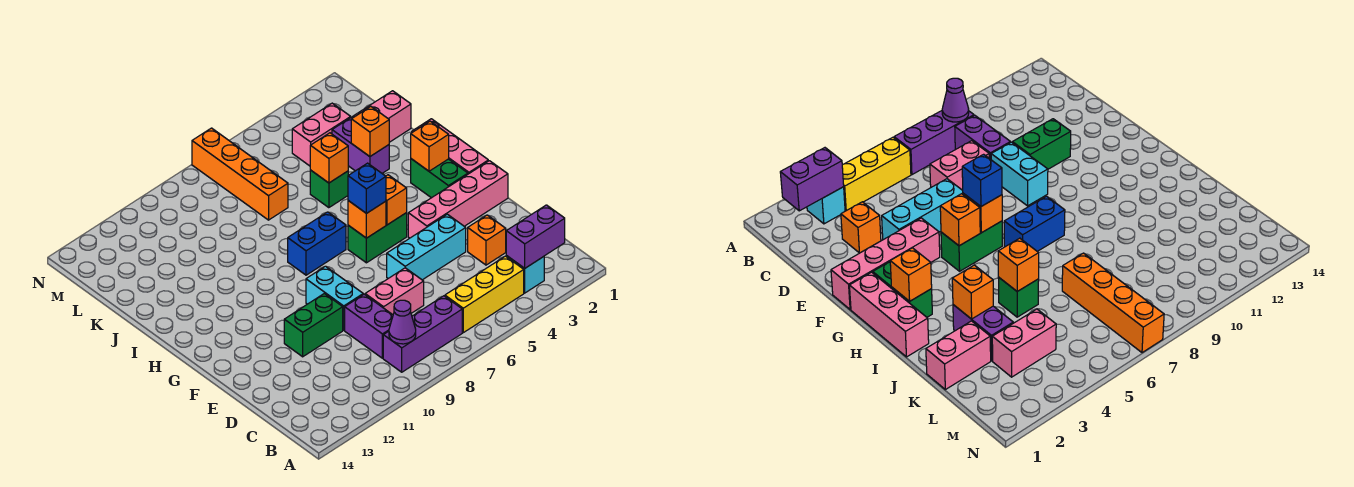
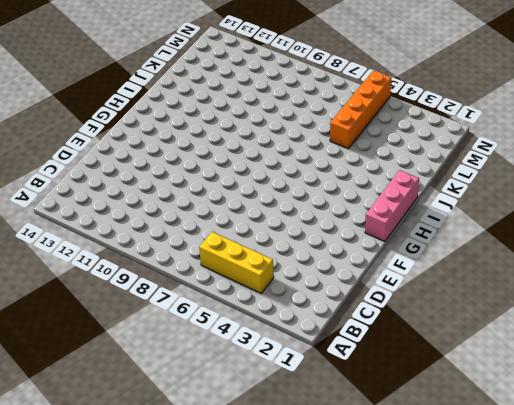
orange 1x4 brick [330,71,391,149] -> orange 1x4 brick moved to [192,128,288,220]
none -> cyan 1x1 brick [506,256,544,293]
none -> purple 1x3 brick [383,296,462,372]
none -> purple 1x2 brick [345,294,393,358]

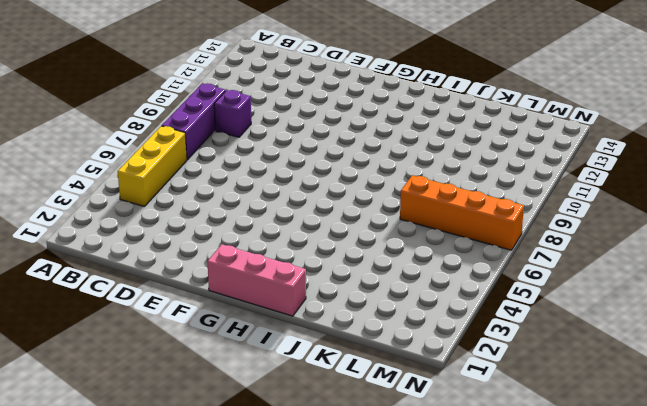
purple 1x1 brick [214,90,251,137] -> purple 1x2 brick [345,294,393,358]
none -> cyan 1x1 brick [506,256,544,293]
none -> orange 1x1 brick [468,215,506,265]
none -> pink 1x2 brick [365,268,424,315]

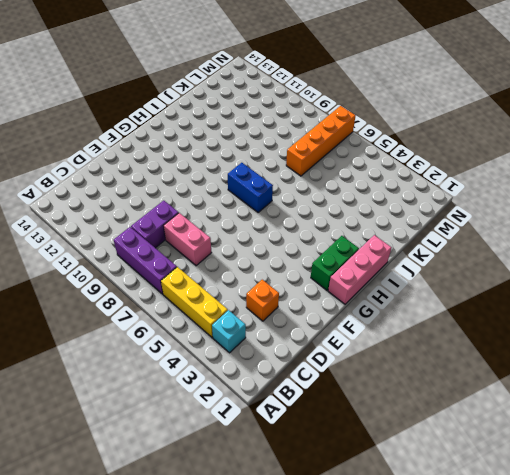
none -> cyan 1x3 brick [387,214,466,280]
none -> cyan 1x2 brick [306,266,363,330]
none -> green 1x2 brick [284,294,343,357]

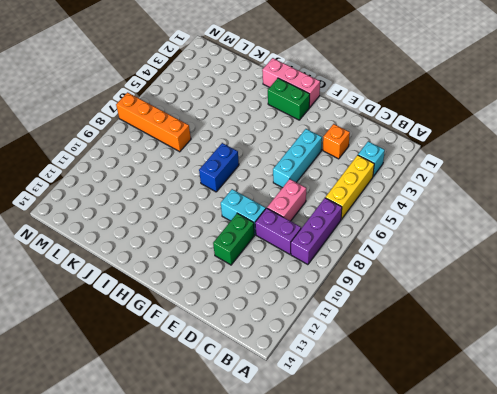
none -> pink 1x4 brick [408,161,508,238]
none -> green 1x2 brick [348,213,407,263]
none -> purple 1x2 brick [332,117,389,173]

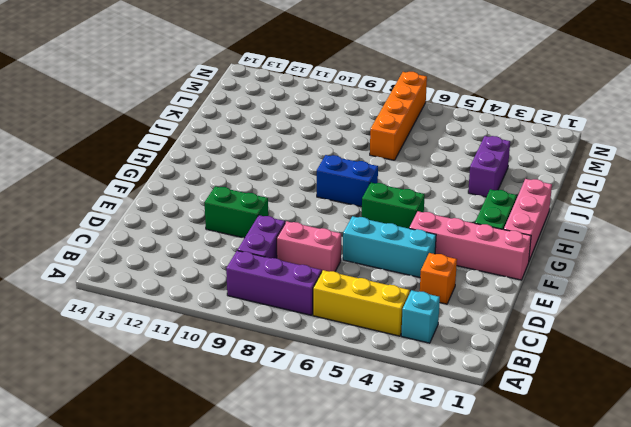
none -> cyan 1x2 brick [306,266,363,330]
none -> green 1x1 brick [310,170,348,208]
none -> pink 1x2 brick [353,91,411,142]

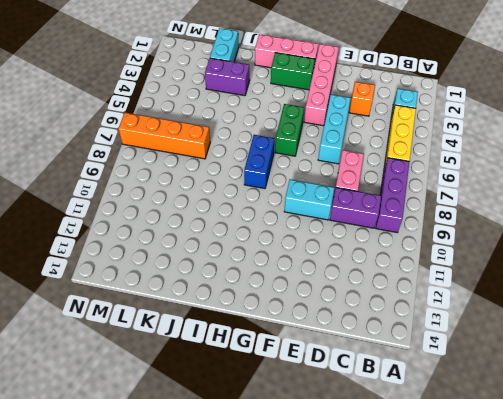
cyan 1x2 brick [210,28,238,62] -> pink 1x2 brick [353,91,411,142]
none -> green 1x2 brick [284,294,343,357]
none -> green 1x1 brick [310,170,348,208]
none -> pink 1x2 brick [292,103,351,166]

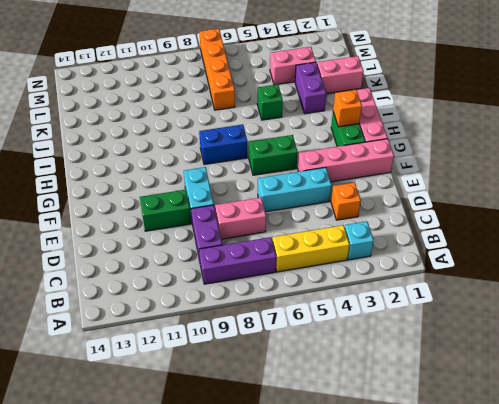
none -> purple 1x2 brick [506,205,565,268]
none -> purple 1x1 cone [389,300,416,344]
none -> orange 1x1 brick [386,175,407,225]

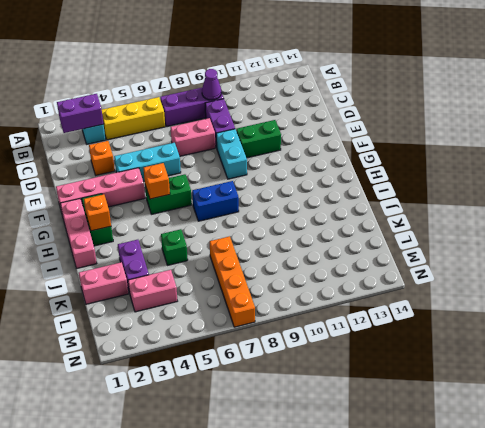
none -> orange 1x1 brick [348,201,386,238]
none -> orange 1x1 brick [351,107,389,157]
none -> orange 1x1 brick [310,133,348,183]

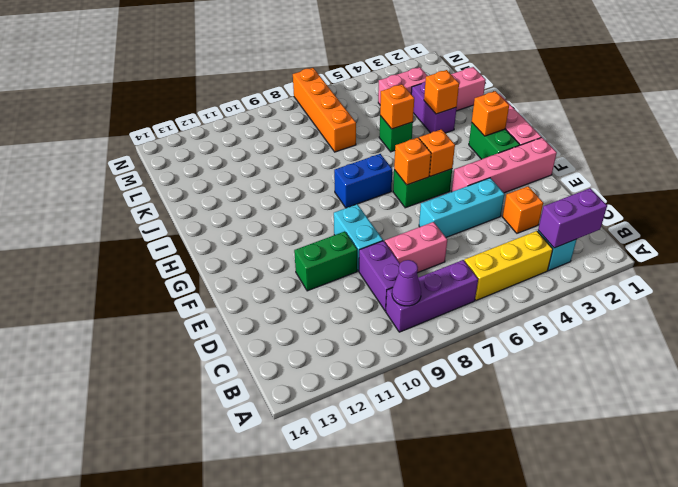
none -> blue 1x1 brick [348,163,386,213]

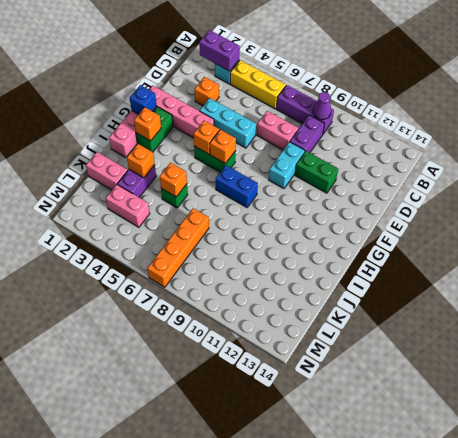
blue 1x1 brick [130,85,157,114] -> blue 1x1 brick moved to [348,163,386,213]

